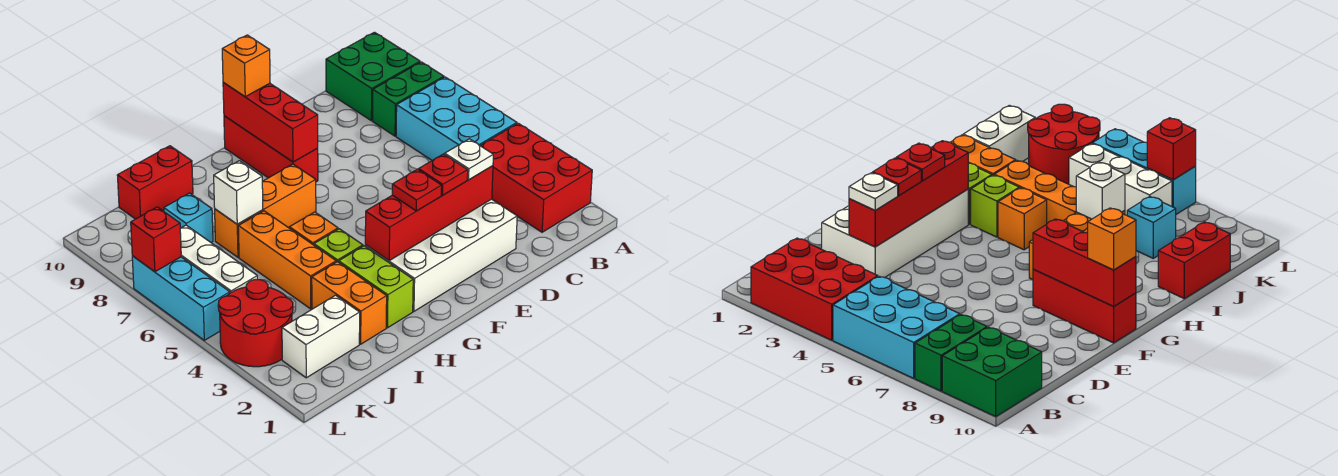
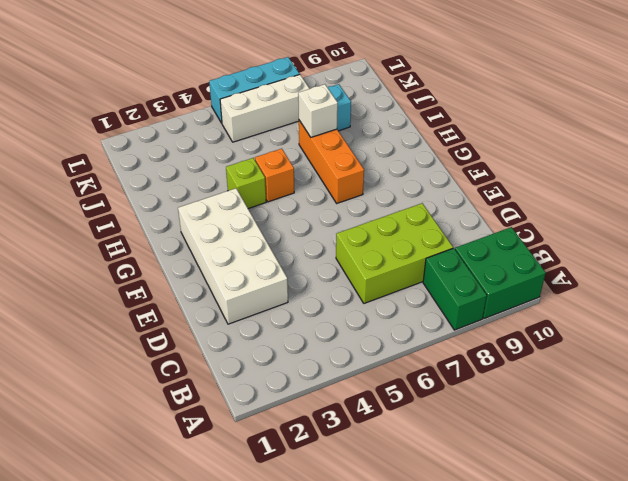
lime 2x3 brick [336,203,453,303] -> none
none -> red 2x3 brick [480,123,592,232]
none -> cyan 2x3 brick [396,77,517,160]
none -> red 1x3 brick [224,116,318,182]

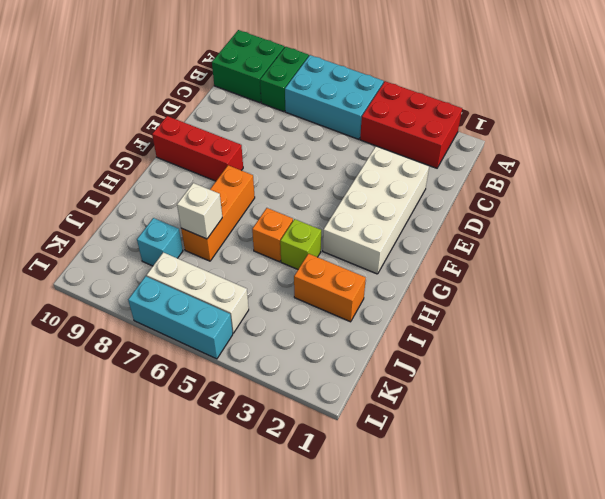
none -> lime 1x2 brick [339,246,413,328]
none -> orange 1x3 brick [238,211,336,309]
none -> red 1x2 brick [117,146,193,219]

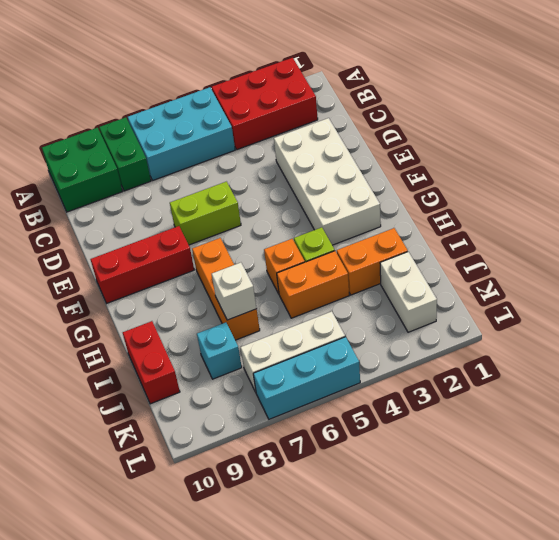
lime 1x2 brick [170,182,241,245] -> lime 1x2 brick moved to [339,246,413,328]
orange 1x2 brick [277,251,349,318] -> orange 1x3 brick [238,211,336,309]
none -> red 2x2 round brick [218,280,293,367]
none -> red 1x4 brick [365,166,493,261]
none -> red 1x3 brick [223,83,318,162]

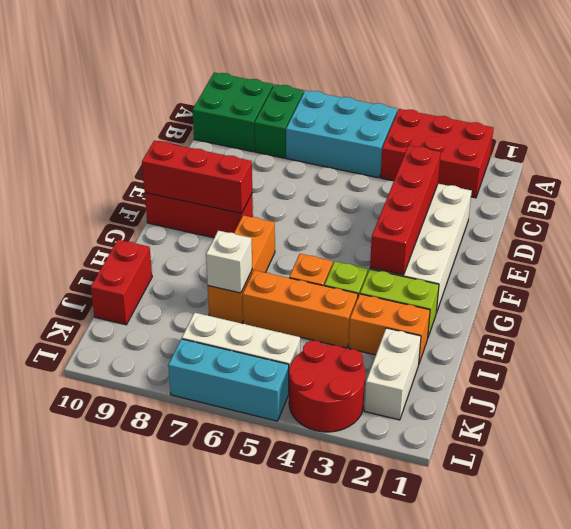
none -> cyan 1x1 brick [164,193,213,242]
none -> red 1x1 brick [131,207,181,272]
none -> white 1x1 plate [445,139,493,180]

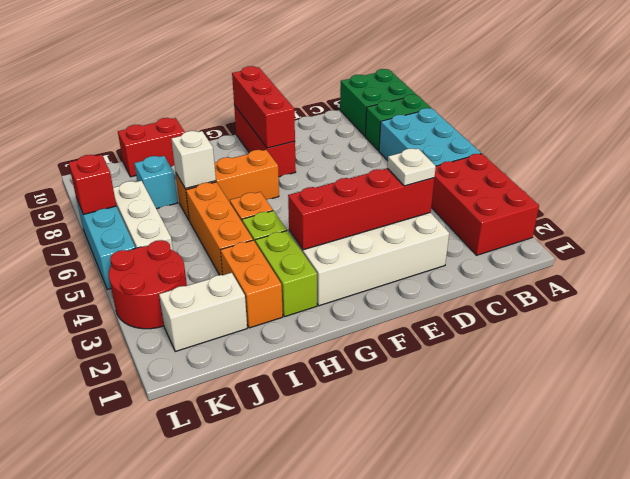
none -> red 1x1 plate [419,154,468,195]
none -> red 1x1 plate [392,169,442,211]
none -> orange 1x1 brick [222,35,270,97]

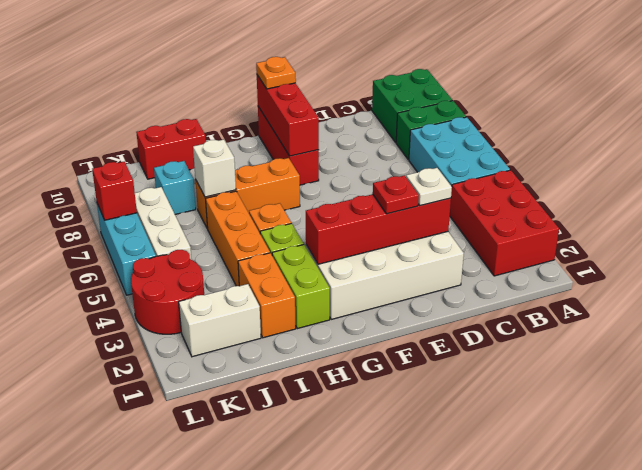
orange 1x1 plate [256,57,296,89] -> orange 1x1 brick [222,35,270,97]
none -> red 1x1 plate [392,169,442,211]

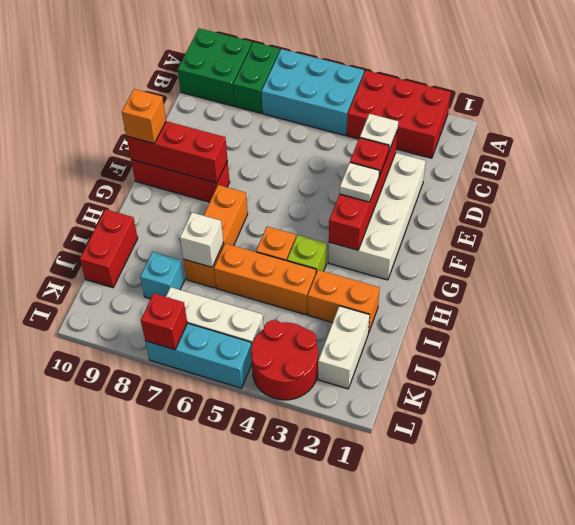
white 1x1 plate [340,163,379,202] -> red 1x1 plate [392,169,442,211]
none -> lime 1x2 brick [339,246,413,328]

